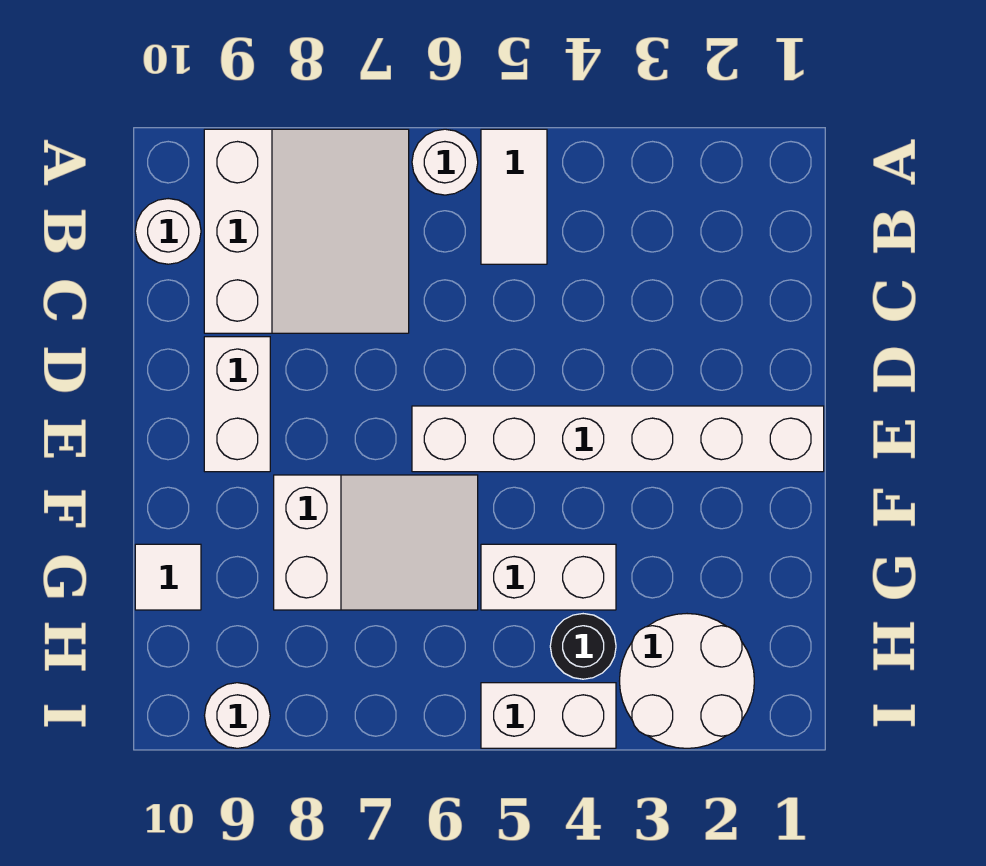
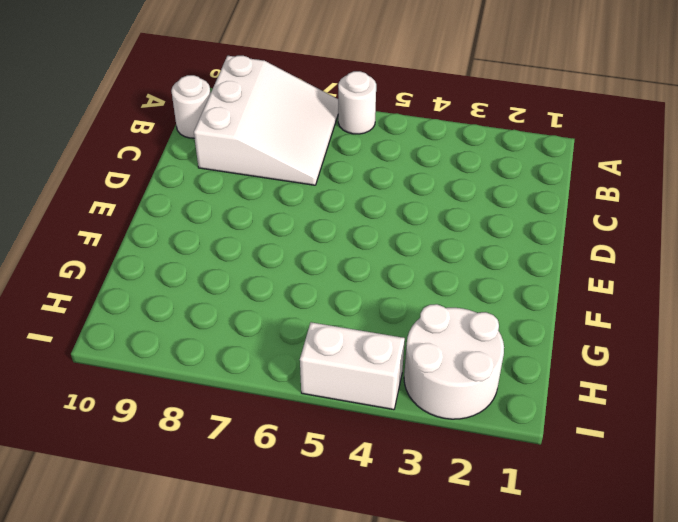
none -> white 1x2 tile [481,129,547,264]
none -> white 1x2 brick [204,337,270,472]
none -> white 1x6 brick [412,406,824,472]

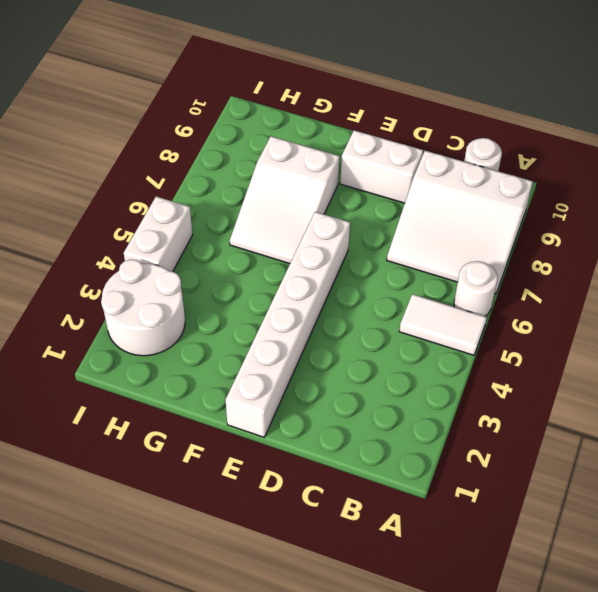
none -> white 1x2 brick [481,544,616,610]
none -> white 1x1 tile [135,544,201,610]
none -> black 1x1 round brick [550,614,616,679]

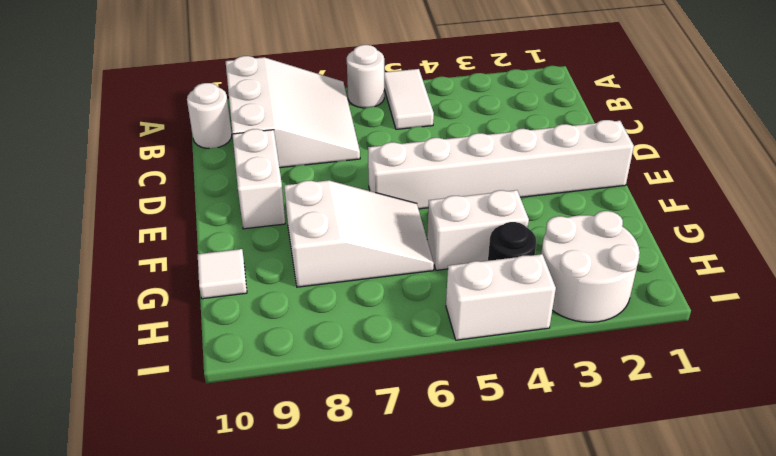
none -> white 1x1 round brick [205,683,270,748]

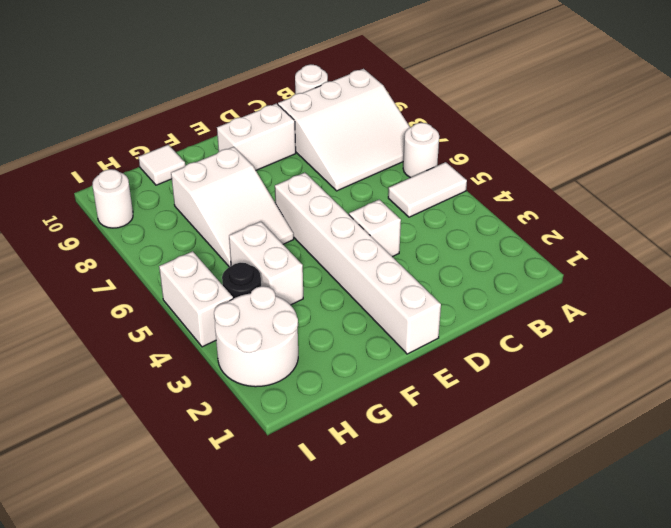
white 1x1 brick [349,200,401,257] -> none

